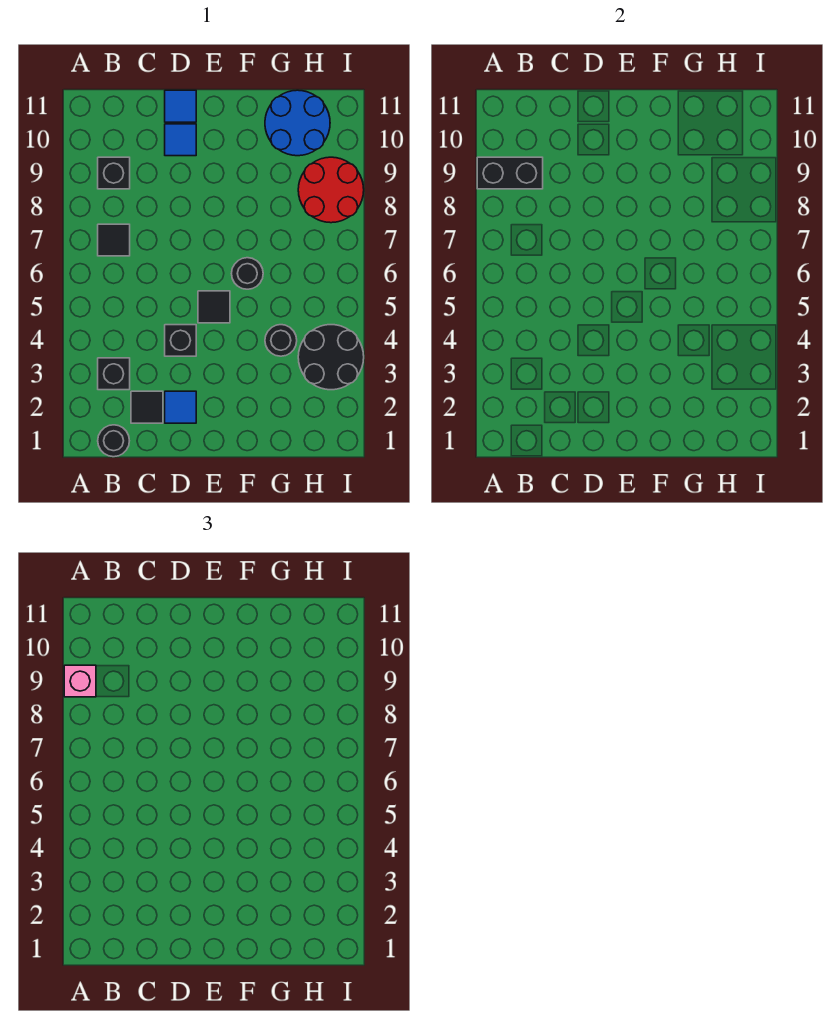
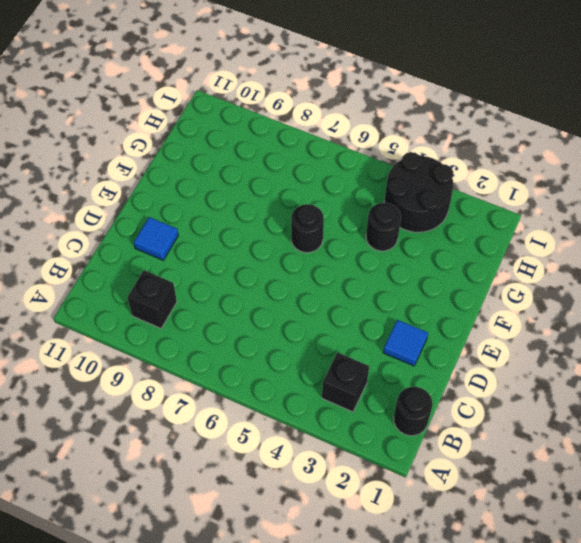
none -> black 1x1 tile [98,224,130,256]
none -> black 1x1 tile [131,391,163,423]
none -> black 1x1 brick [165,325,196,356]

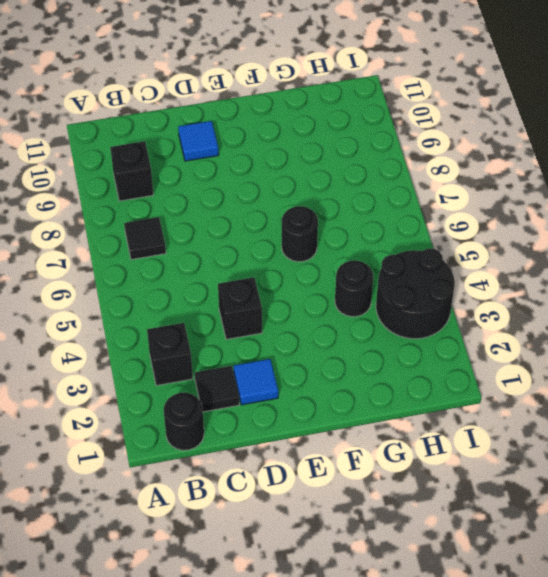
none -> blue 1x1 tile [165,90,196,122]
none -> black 1x1 tile [198,291,230,323]
none -> blue 2x2 round brick [265,90,330,156]

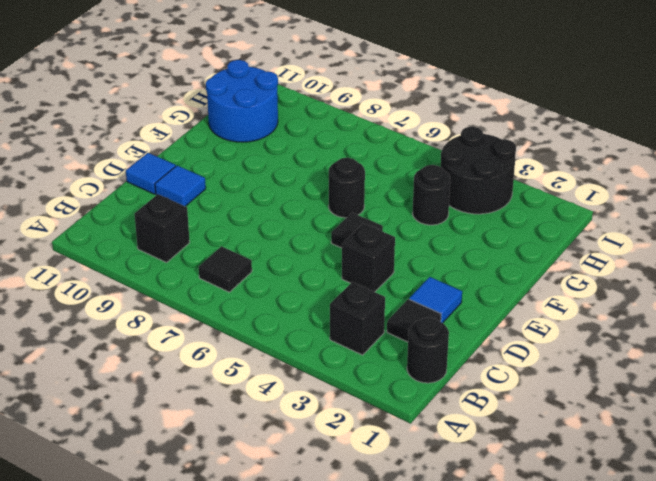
none -> red 2x2 round brick [298,157,364,223]
none -> black 1x2 brick [477,157,543,189]
none -> pink 1x1 brick [64,665,96,697]

